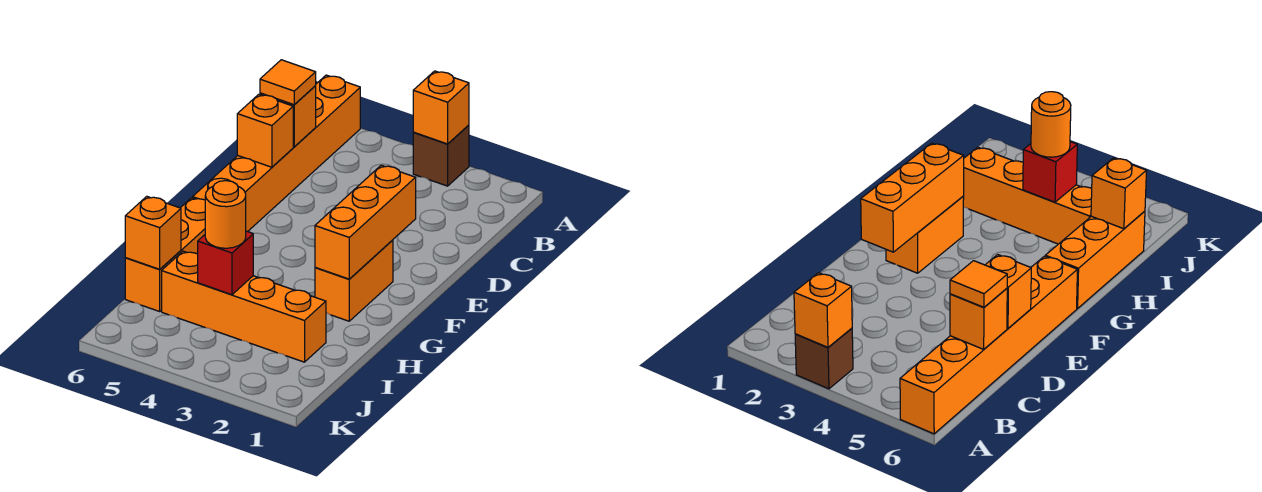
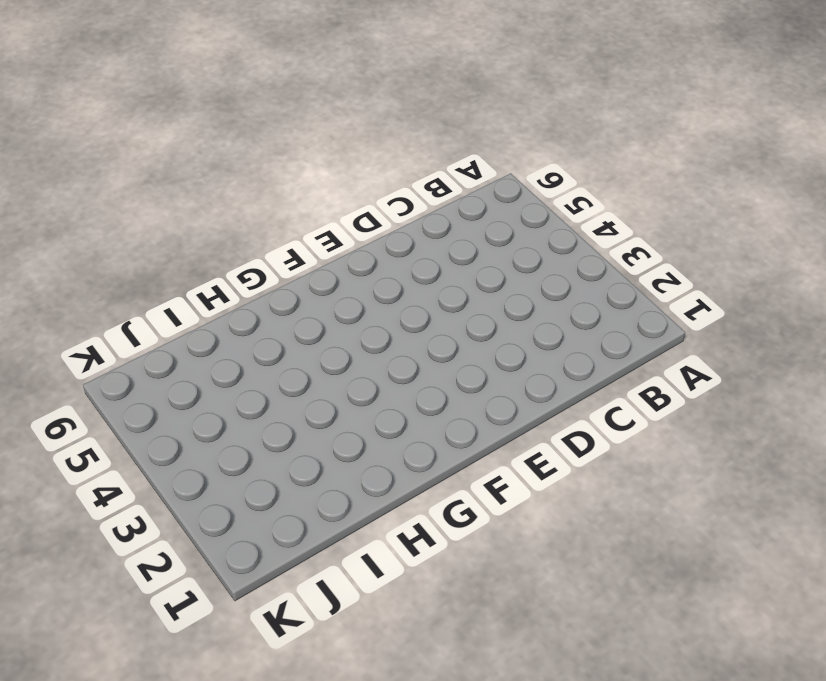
none -> brown 1x1 brick [413,125,469,186]
none -> orange 1x6 brick [193,75,360,232]
none -> orange 1x2 brick [315,240,393,321]

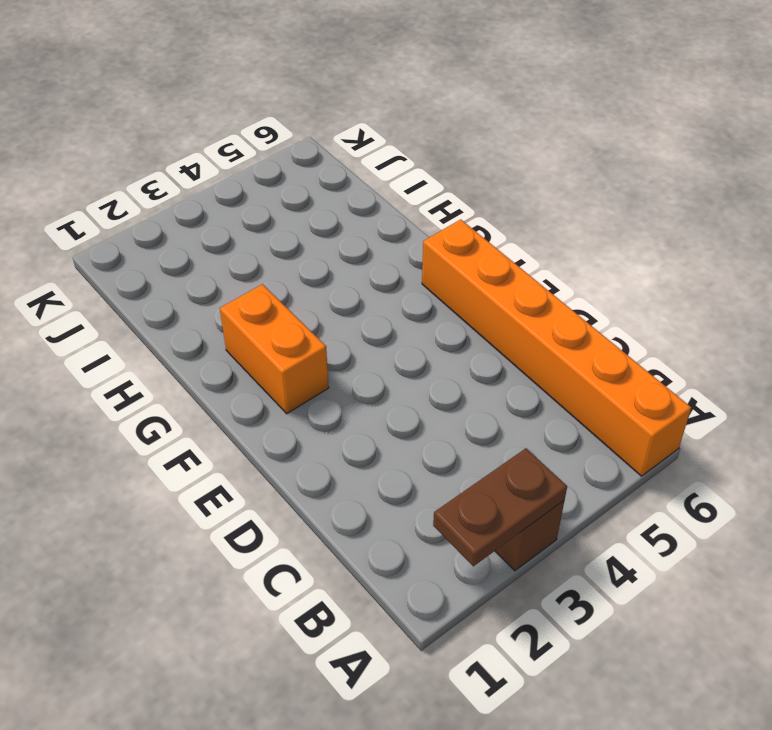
brown 1x2 plate [433,448,567,566] -> orange 1x1 brick [413,71,469,144]
none -> orange 1x3 brick [125,198,205,311]
none -> orange 1x4 brick [162,251,326,362]
none -> orange 1x1 brick [260,86,316,147]

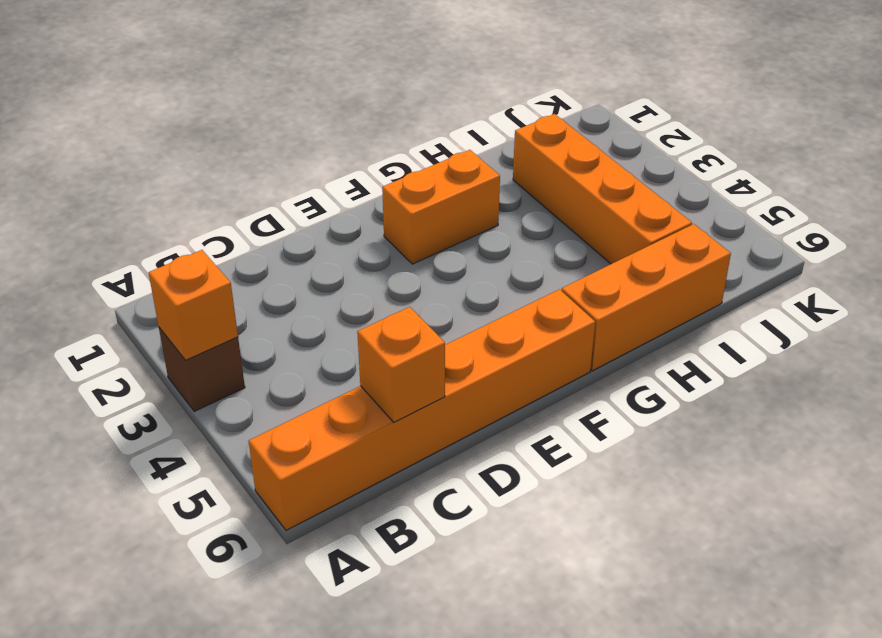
none -> orange 1x1 brick [237,94,293,167]
none -> orange 1x3 brick [315,165,416,279]
none -> red 1x1 brick [198,231,253,295]

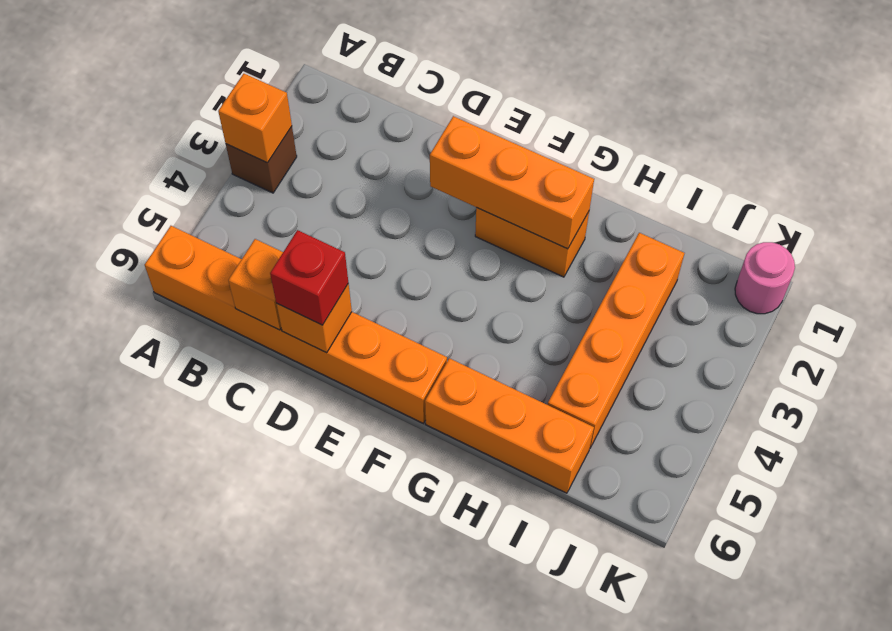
red 1x1 brick [270,230,348,325] -> red 1x1 brick moved to [198,231,253,295]
pink 1x1 round brick [735,242,795,314] -> none
none -> orange 1x1 brick [125,196,181,269]
none -> orange 1x1 tile [260,60,316,105]
none -> orange 1x1 round brick [205,181,246,248]

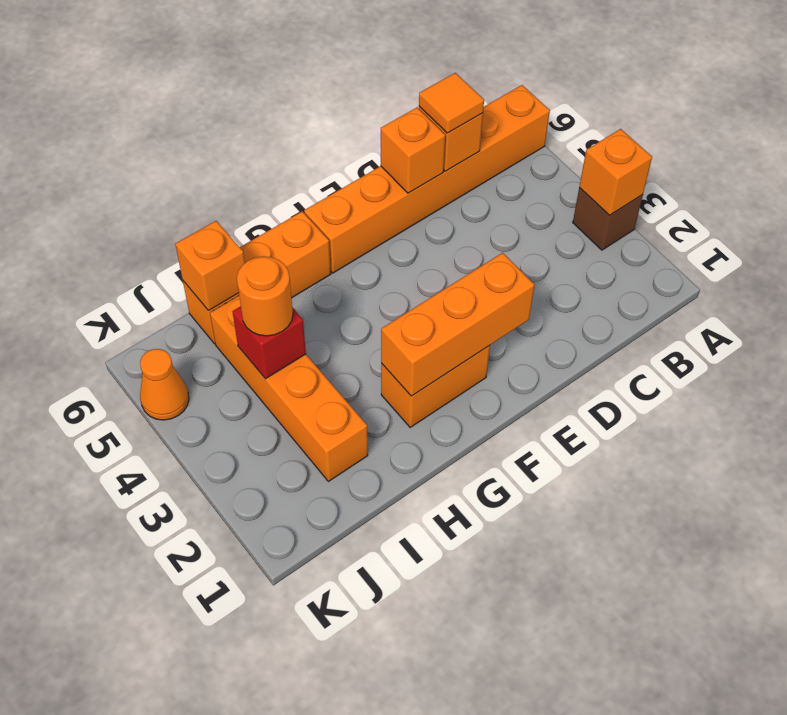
orange 1x1 cone [140,349,189,420] -> none

